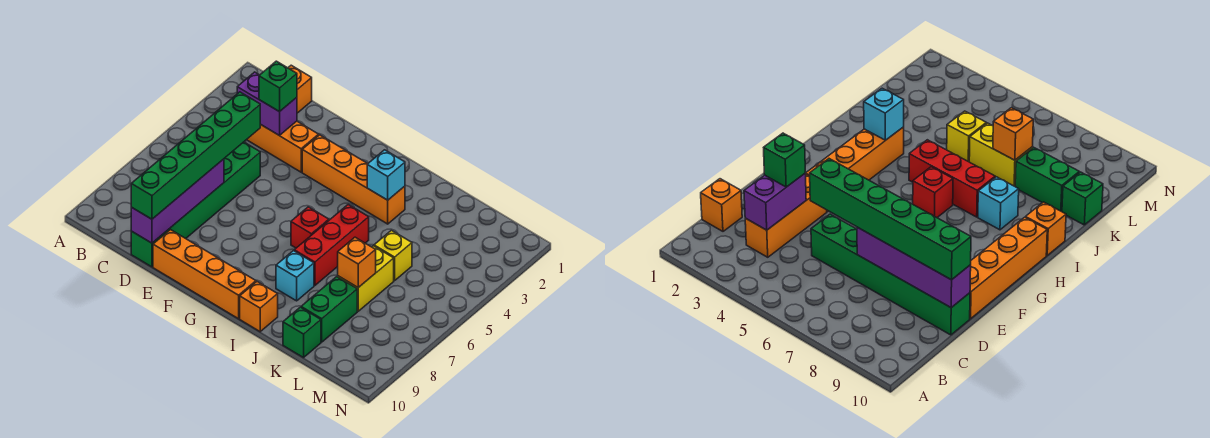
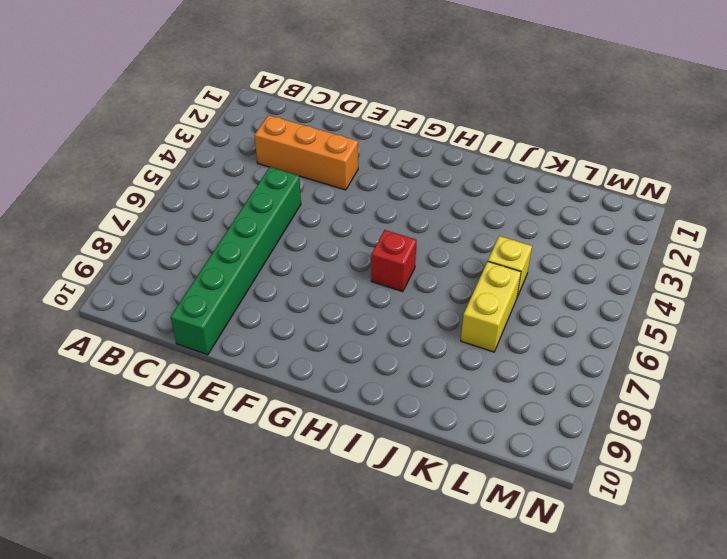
none -> orange 1x1 brick [288,65,312,113]
none -> orange 1x4 brick [153,230,256,319]
none -> orange 1x4 brick [302,135,405,224]

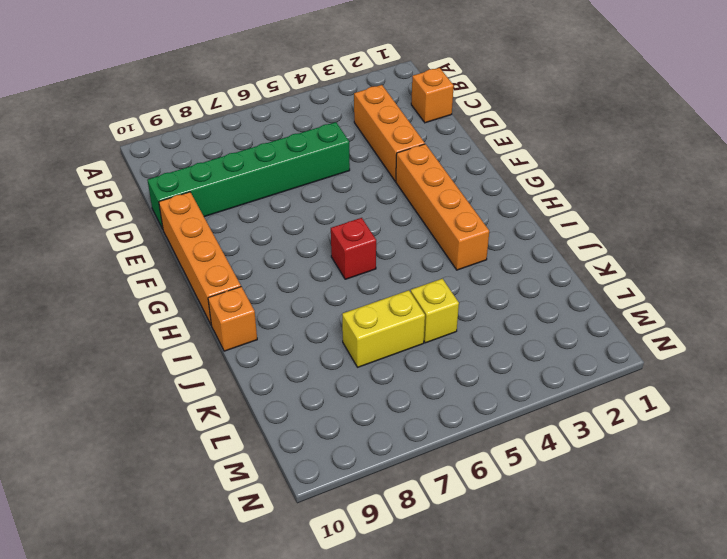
none -> red 1x3 brick [294,205,369,286]
none -> cyan 1x1 brick [276,251,314,301]
none -> green 1x2 brick [301,277,357,342]

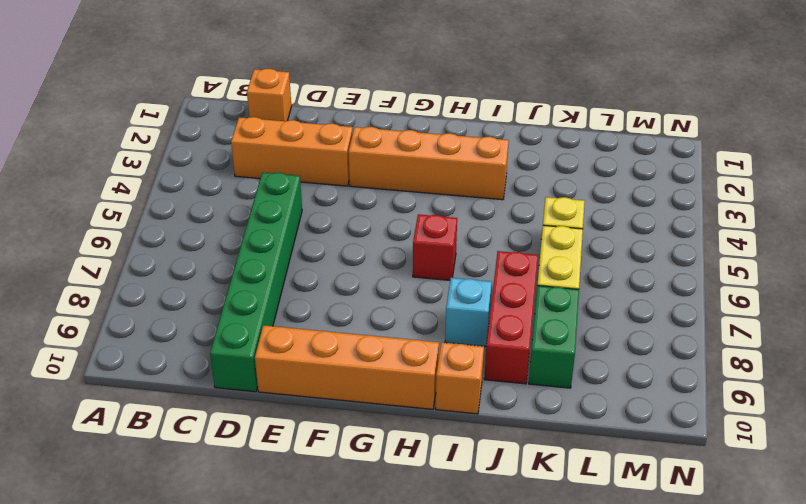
red 1x3 brick [484,251,538,384] -> red 1x3 brick moved to [294,205,369,286]
none -> green 1x1 brick [283,307,321,358]
none -> purple 1x2 brick [237,72,297,136]
none -> purple 1x4 brick [131,159,224,243]

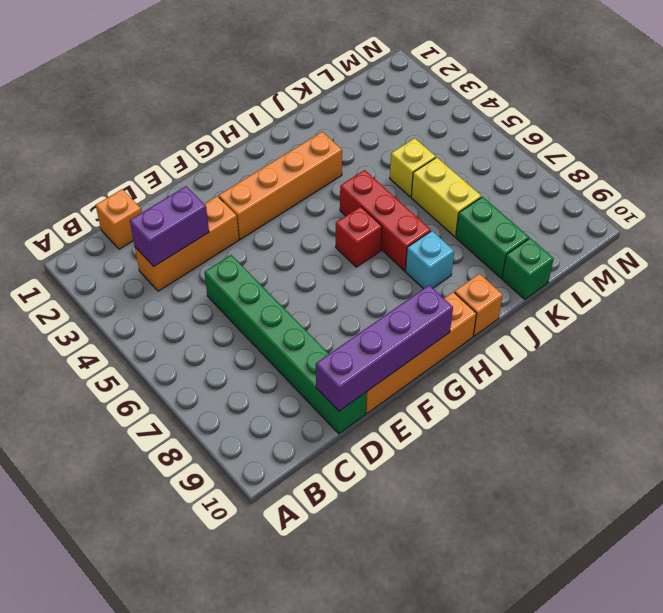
purple 1x4 brick [316,285,453,411] -> purple 1x4 brick turned to [131,159,224,243]
none -> cyan 1x1 brick [367,150,405,200]
none -> orange 1x1 brick [338,237,376,288]
none -> green 1x1 brick [259,61,297,112]

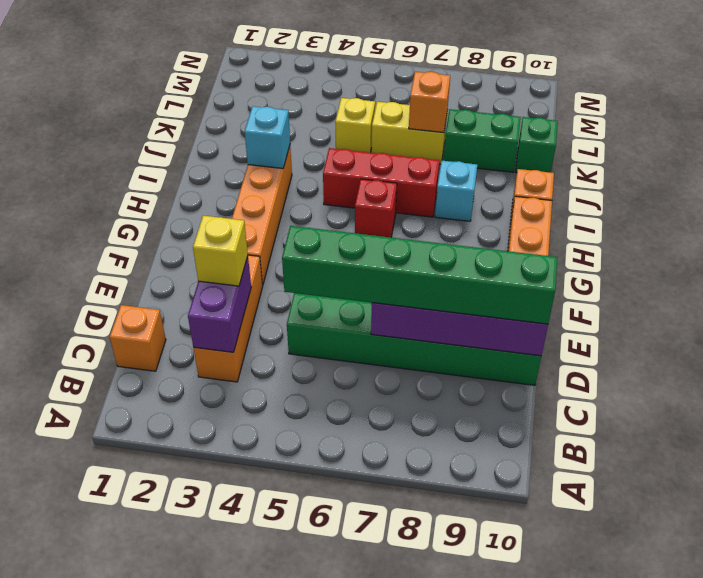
yellow 1x1 brick [193,216,248,286] -> green 1x1 brick [259,61,297,112]

